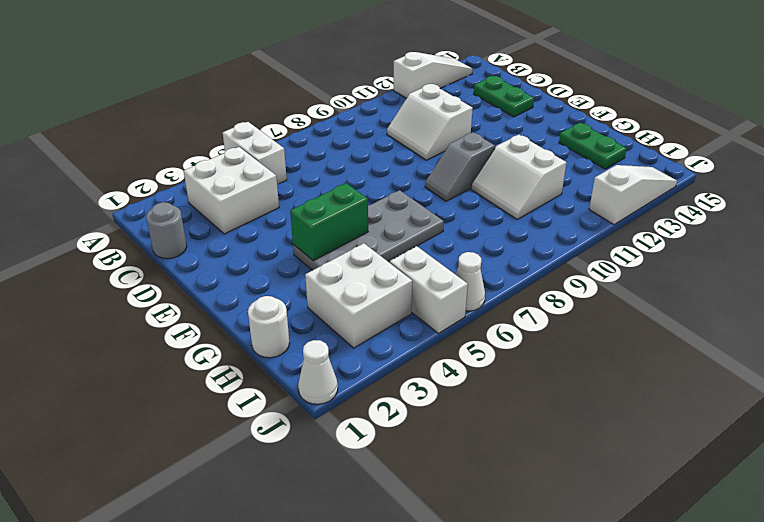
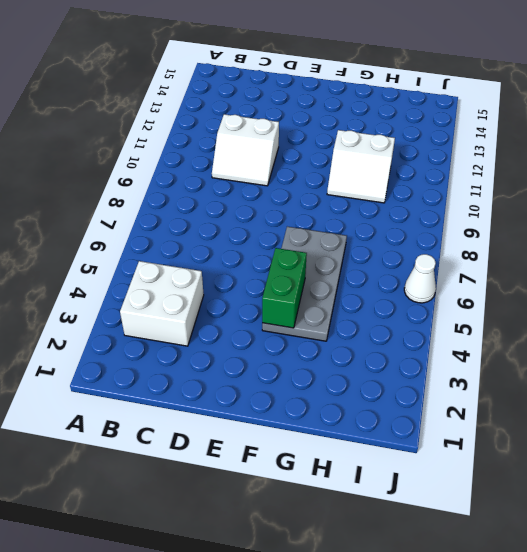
none -> white 1x2 brick [223,122,287,184]
none -> white 1x3 slope [394,52,473,98]
none -> grey 1x1 round brick [146,202,187,259]

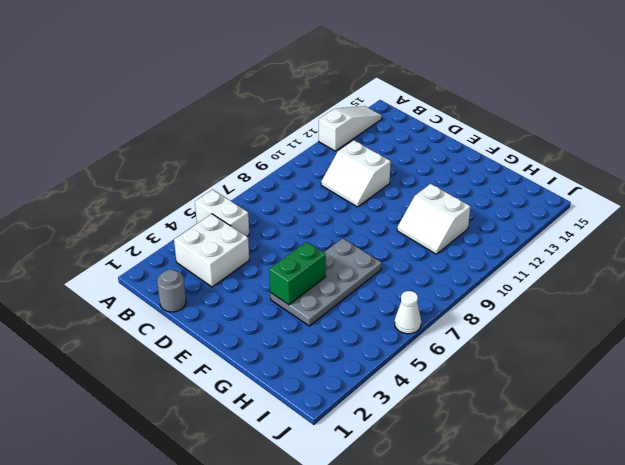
none -> green 1x2 plate [474,76,534,117]
none -> grey 1x2 slope [425,133,495,201]
none -> green 1x2 plate [559,123,627,169]

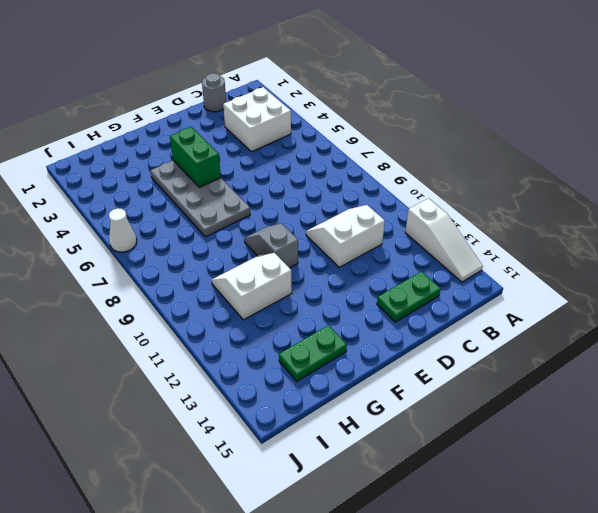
none -> white 1x2 brick [223,122,287,184]
none -> white 1x1 round brick [248,296,289,358]
none -> white 2x2 brick [305,243,412,348]

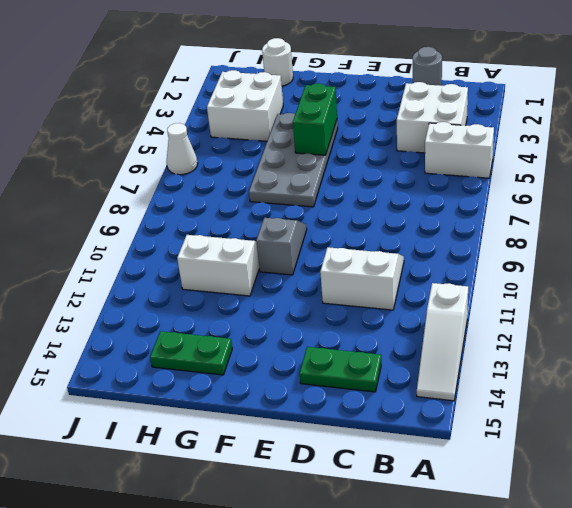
none -> white 1x2 brick [390,246,468,333]
none -> white 1x1 cone [298,340,338,404]
none -> white 1x3 slope [589,165,677,225]

